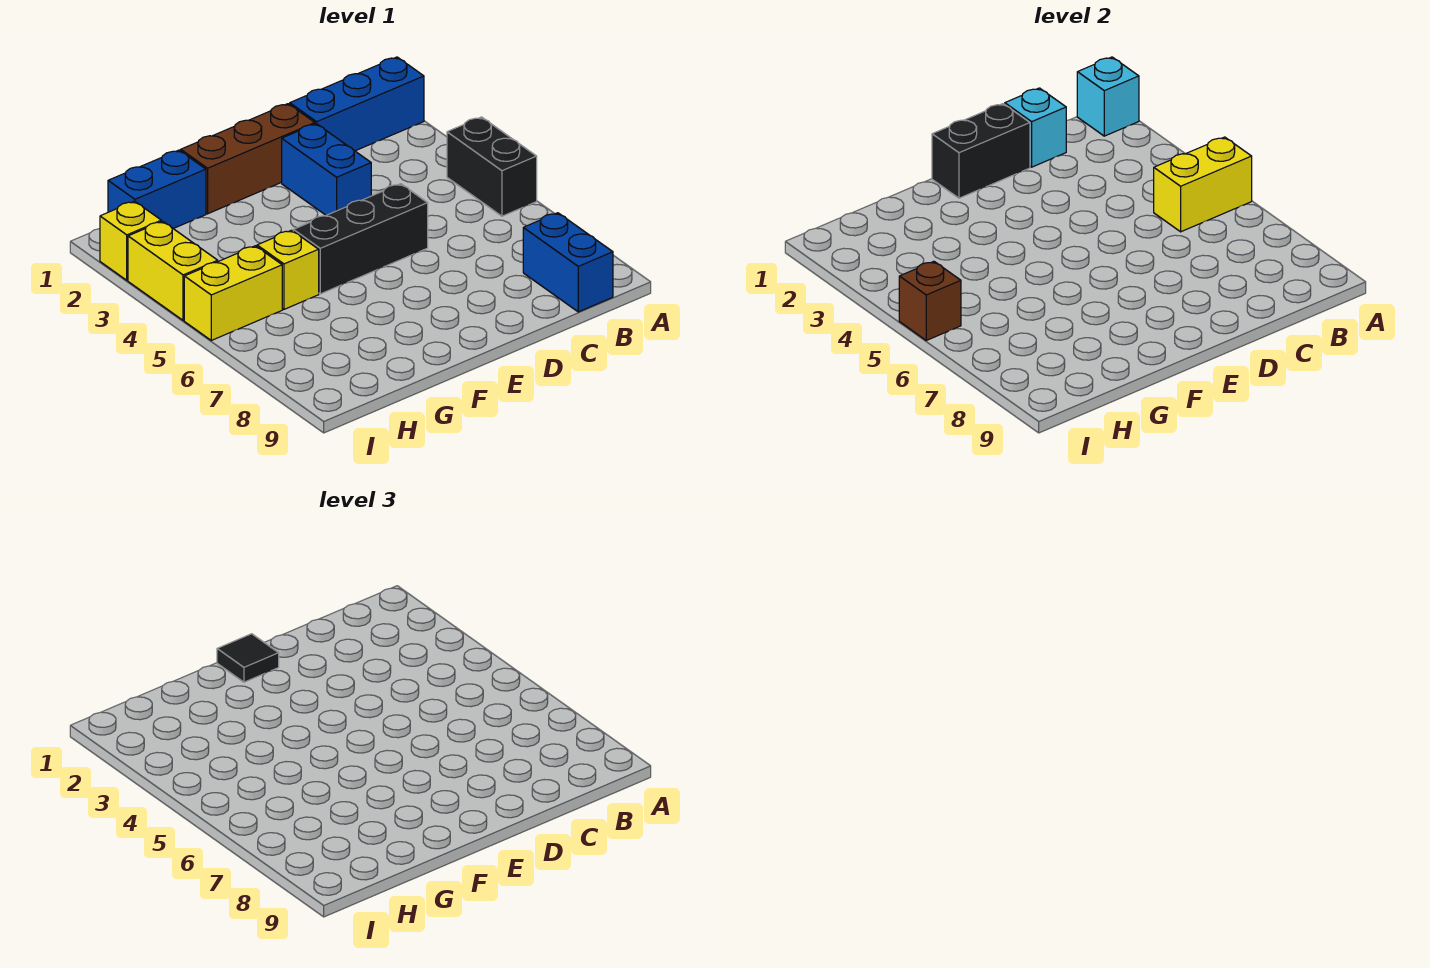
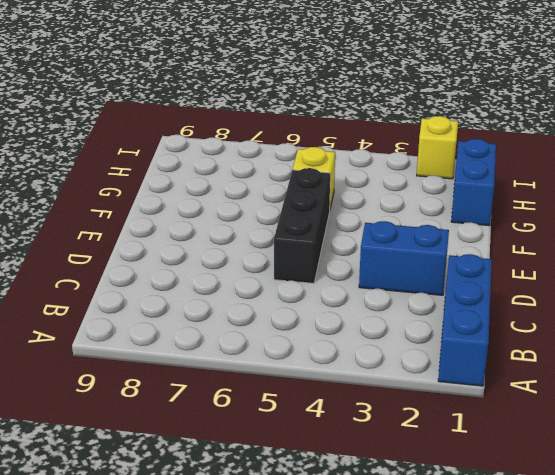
none -> black 1x2 brick [447,117,537,216]
none -> blue 1x2 brick [523,213,613,312]
none -> brown 1x3 brick [181,104,315,214]

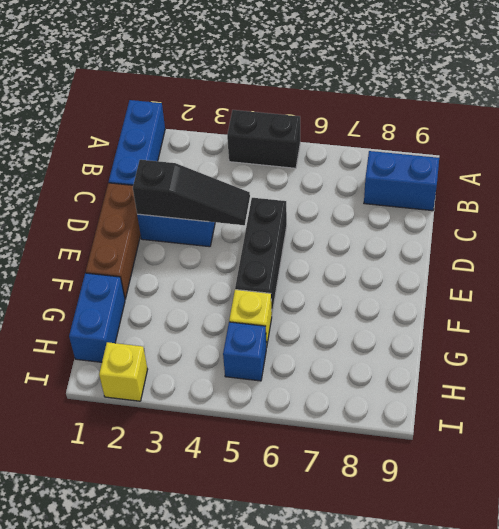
black 1x3 slope [133,160,250,225] -> none
blue 1x1 brick [223,322,266,381] -> yellow 1x2 brick [184,246,282,340]
none -> yellow 1x2 brick [128,221,218,320]
none -> cyan 1x1 brick [1077,57,1139,136]
none -> yellow 1x2 brick [1154,137,1252,232]

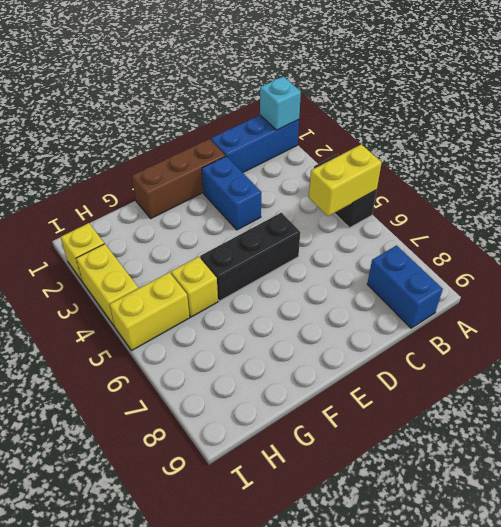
none -> blue 1x2 brick [108,150,206,229]
none -> cyan 1x1 brick [1005,88,1066,167]
none -> black 1x2 brick [932,104,1030,198]

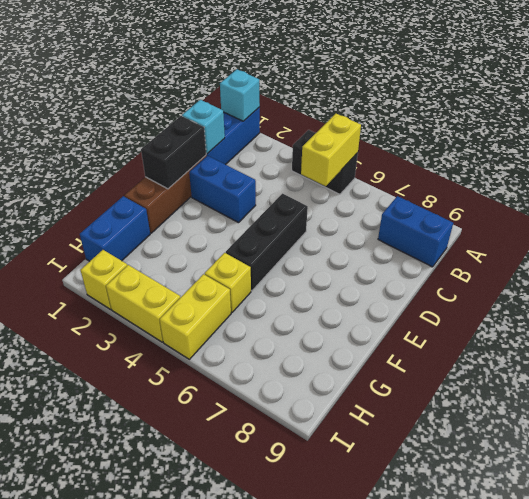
none -> brown 1x1 brick [899,261,961,340]
none -> black 1x1 tile [217,634,279,682]

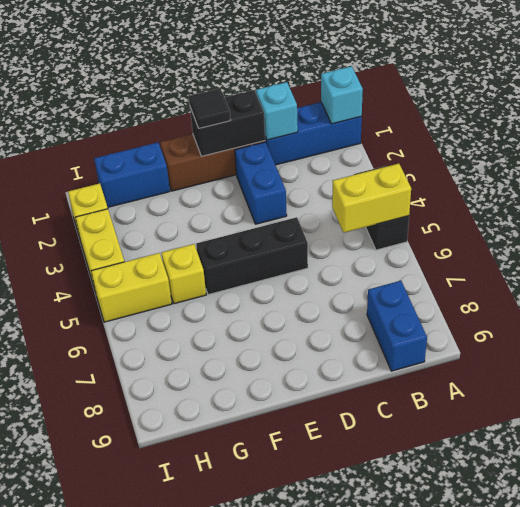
none -> brown 1x1 brick [899,261,961,340]

